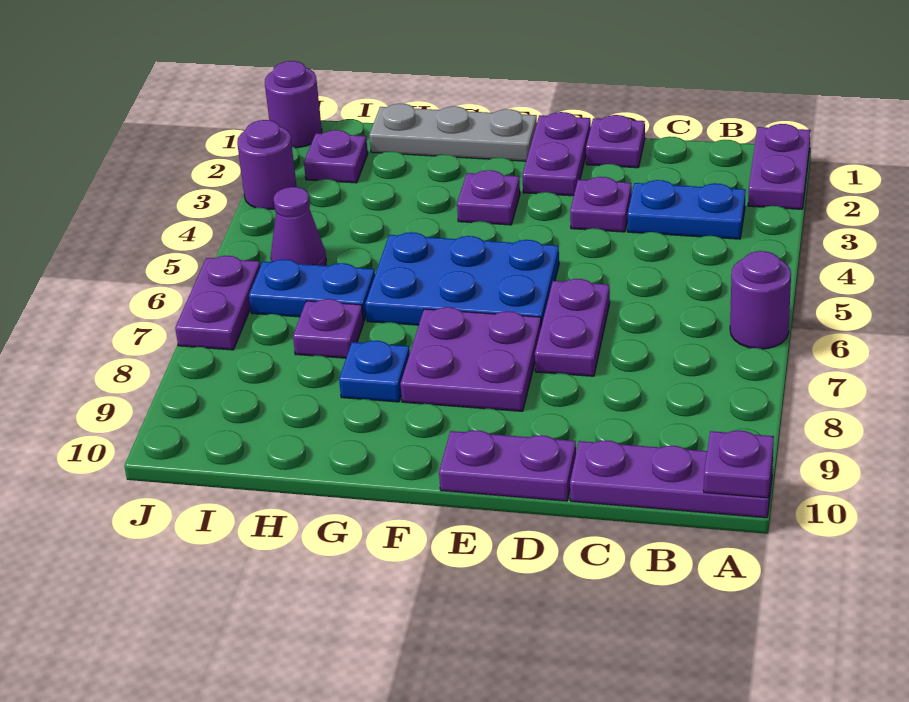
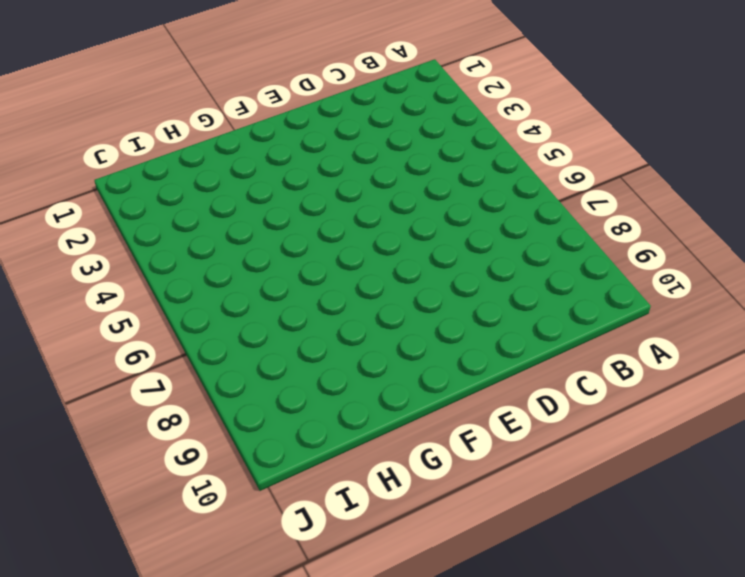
none -> purple 1x2 plate [748,124,811,209]
none -> purple 1x1 round brick [730,251,791,349]
none -> purple 1x3 plate [570,440,773,518]

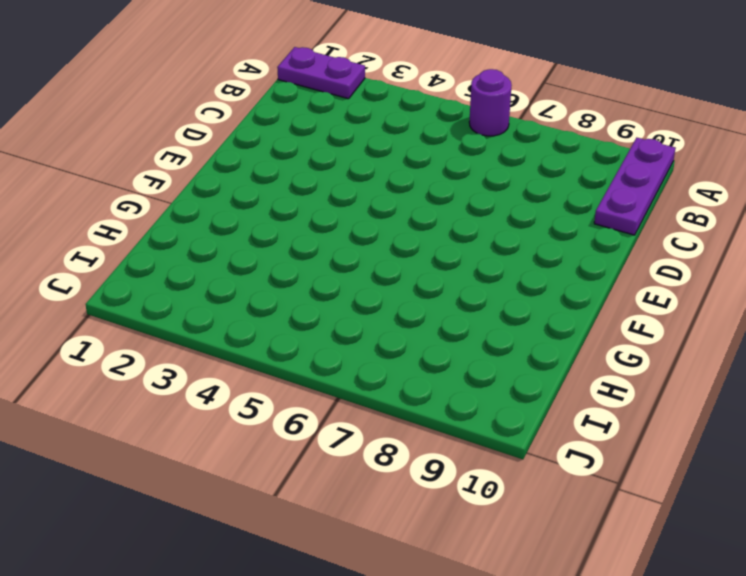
none -> blue 1x2 plate [628,180,746,239]
none -> purple 1x1 plate [586,115,645,168]
none -> purple 1x1 plate [570,177,632,232]

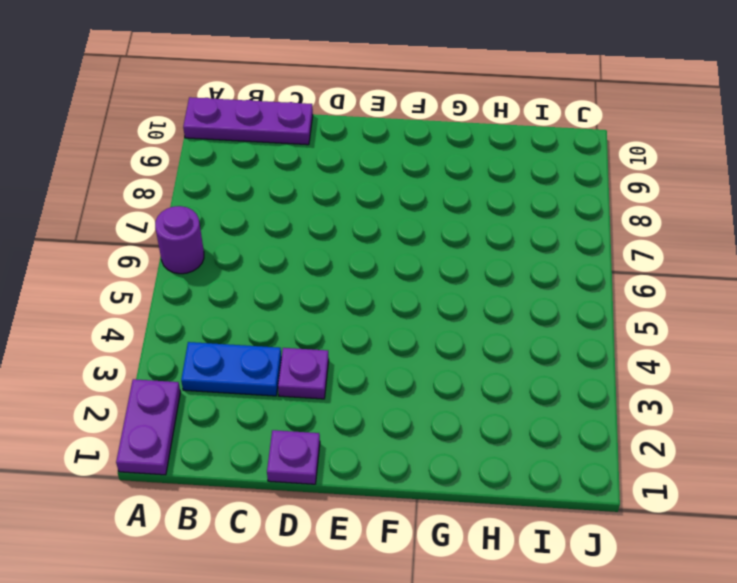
none -> purple 1x2 plate [535,279,610,376]
none -> purple 1x2 plate [439,430,576,501]
none -> purple 1x2 plate [522,112,591,196]

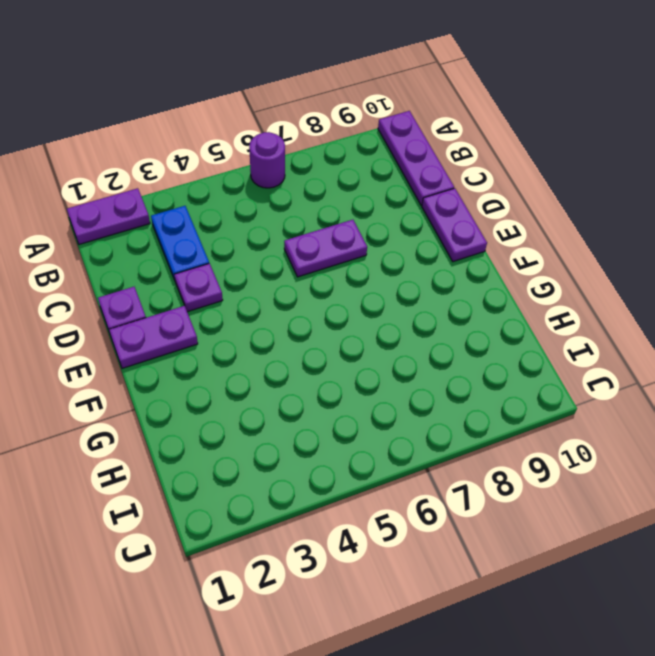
none -> blue 2x3 plate [365,232,559,326]
none -> purple 2x2 plate [400,307,541,411]
none -> grey 1x3 plate [369,103,537,161]

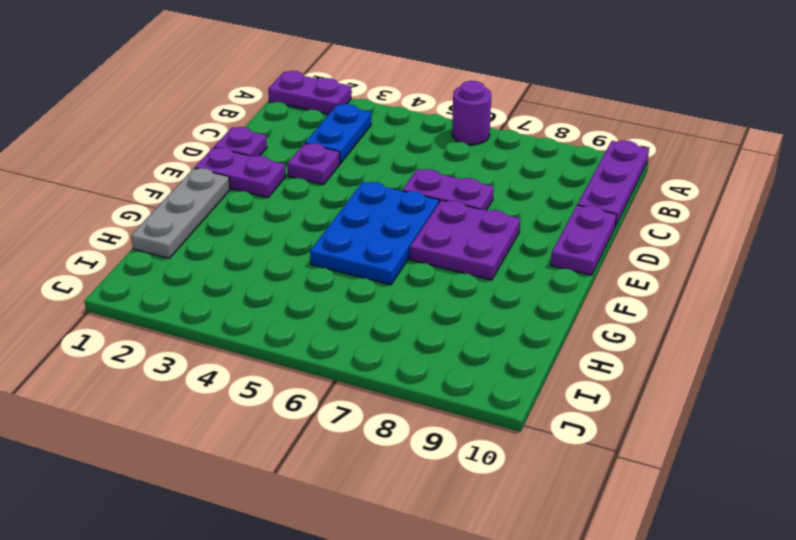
none -> purple 1x1 plate [457,170,520,225]
none -> blue 1x1 plate [339,341,410,402]
none -> blue 1x2 plate [249,259,375,321]

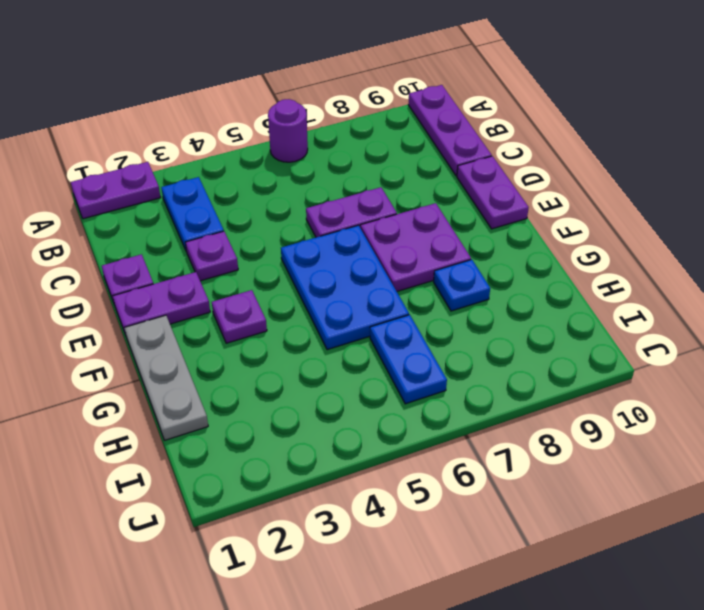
none -> purple 1x1 plate [293,299,364,358]
none -> purple 1x1 plate [304,130,368,183]
none -> purple 1x1 cone [270,187,326,266]

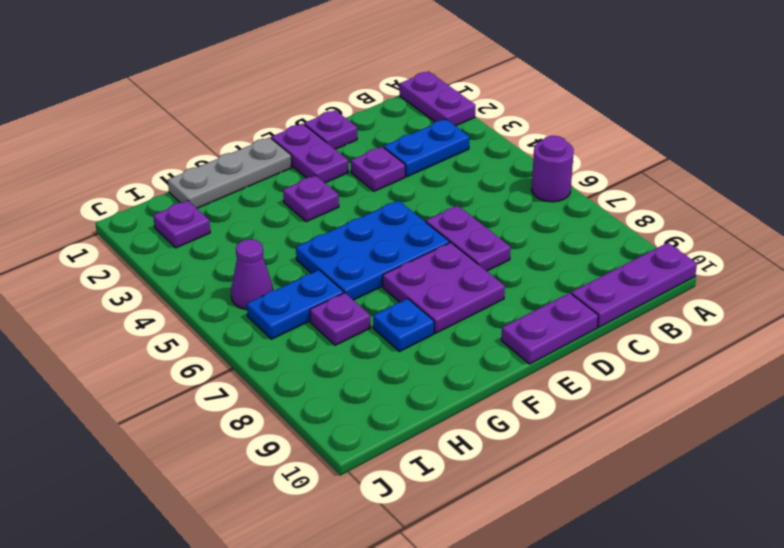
none -> purple 1x1 round brick [265,61,322,148]
none -> purple 1x1 round brick [237,120,297,209]
none -> purple 1x2 plate [175,256,261,350]

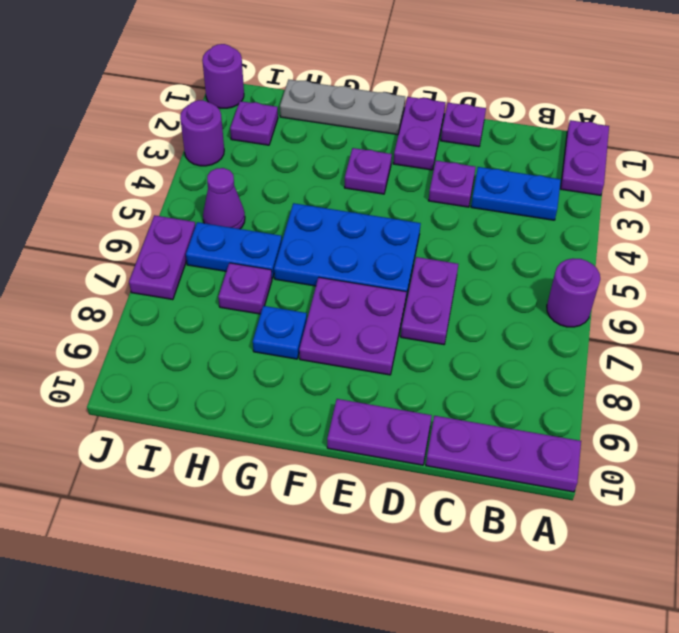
none -> purple 1x1 plate [704,430,774,498]

